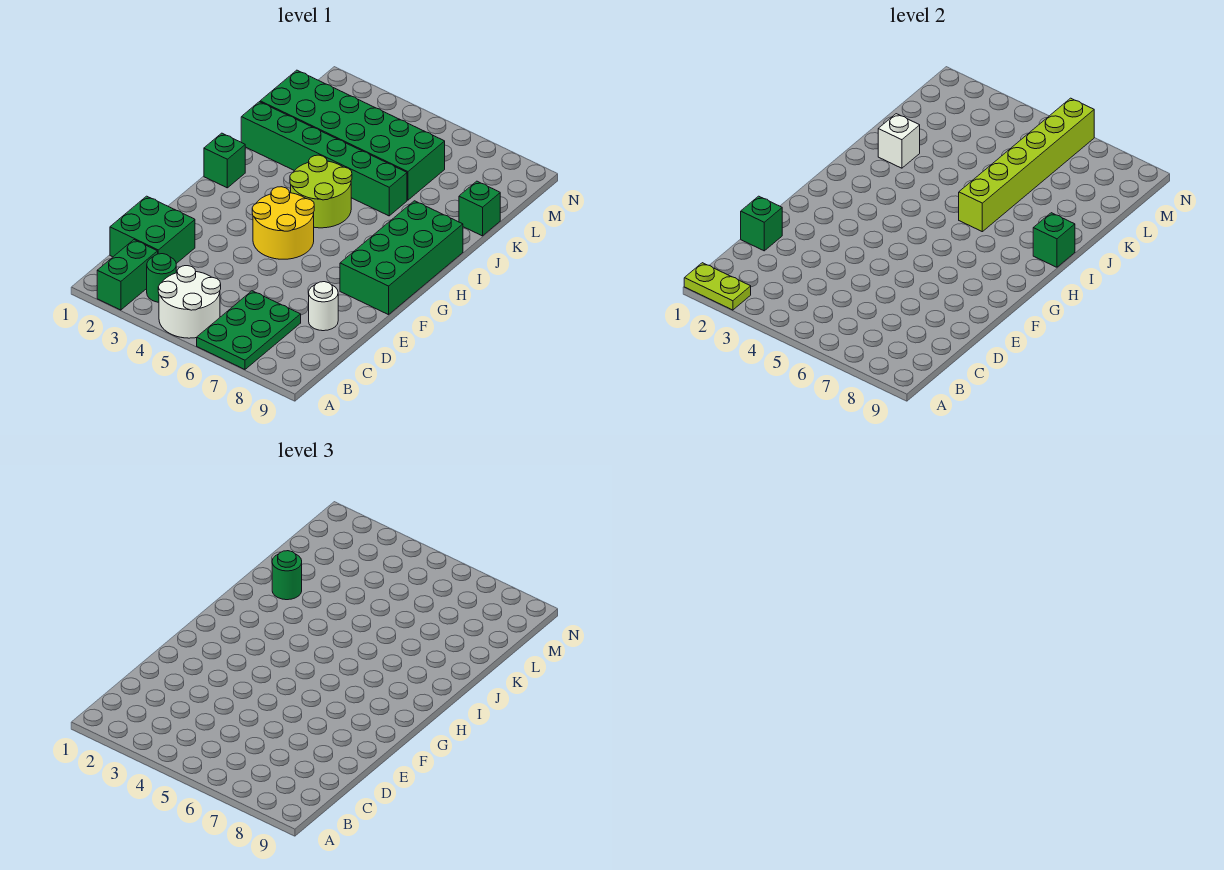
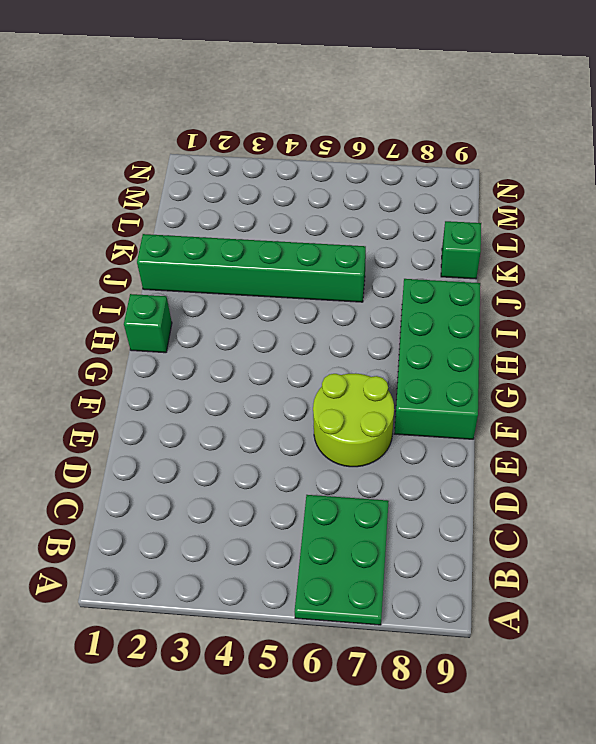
lime 2x2 round brick [313,373,394,467] -> lime 2x2 round brick moved to [290,155,352,228]
none -> green 1x2 brick [97,240,158,310]
none -> white 2x2 round brick [158,266,221,338]
none -> green 1x1 round brick [147,254,176,302]

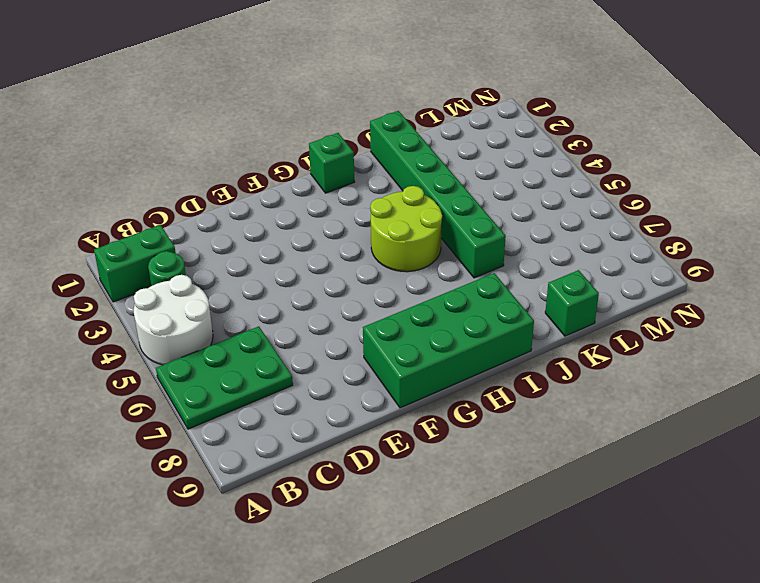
none -> green 2x2 brick [110,196,195,264]
none -> white 1x1 round brick [309,282,338,331]
none -> yellow 2x2 round brick [252,187,314,259]

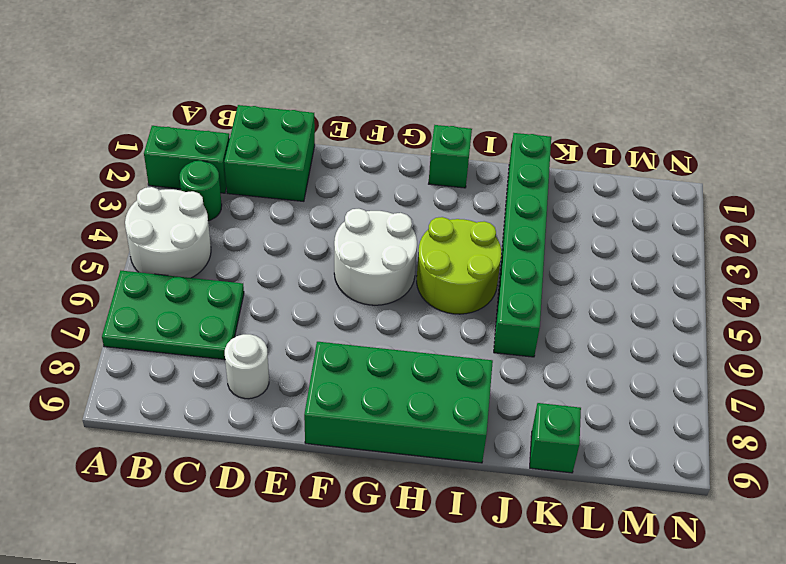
white 2x2 round brick [334,209,417,305] -> yellow 2x2 round brick [252,187,314,259]
none -> green 2x6 brick [260,70,445,200]
none -> lime 1x2 plate [684,263,751,310]
none -> green 1x1 brick [741,196,782,251]

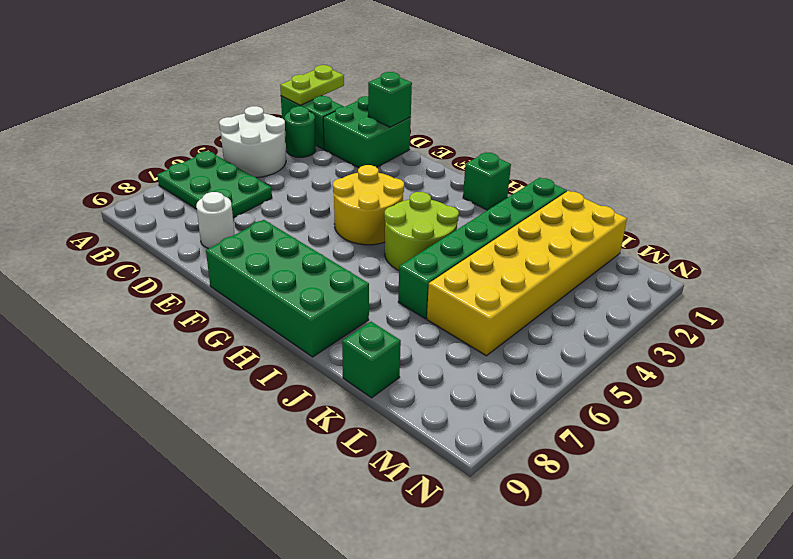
yellow 2x6 brick [427,191,627,356] -> green 2x6 brick [260,70,445,200]
none -> lime 1x6 brick [959,98,1094,232]
none -> green 1x1 brick [1033,213,1075,267]
none -> white 1x1 brick [878,114,920,168]

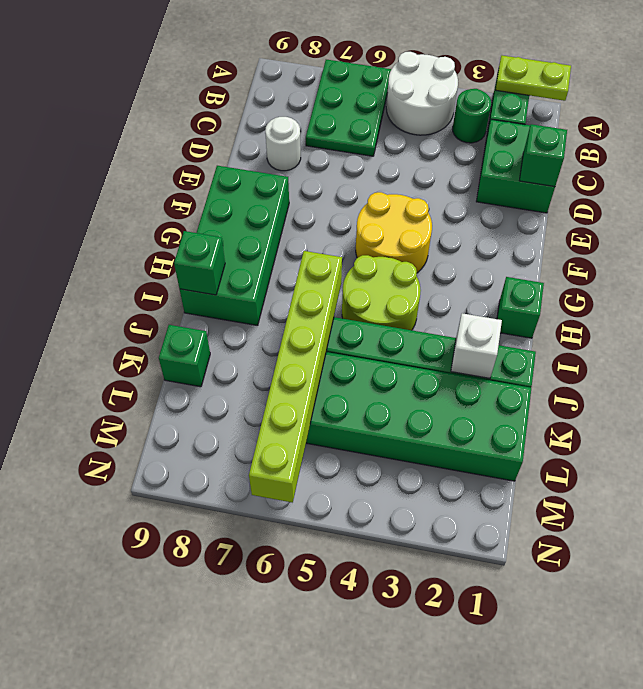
none -> green 1x1 round brick [272,551,302,600]

